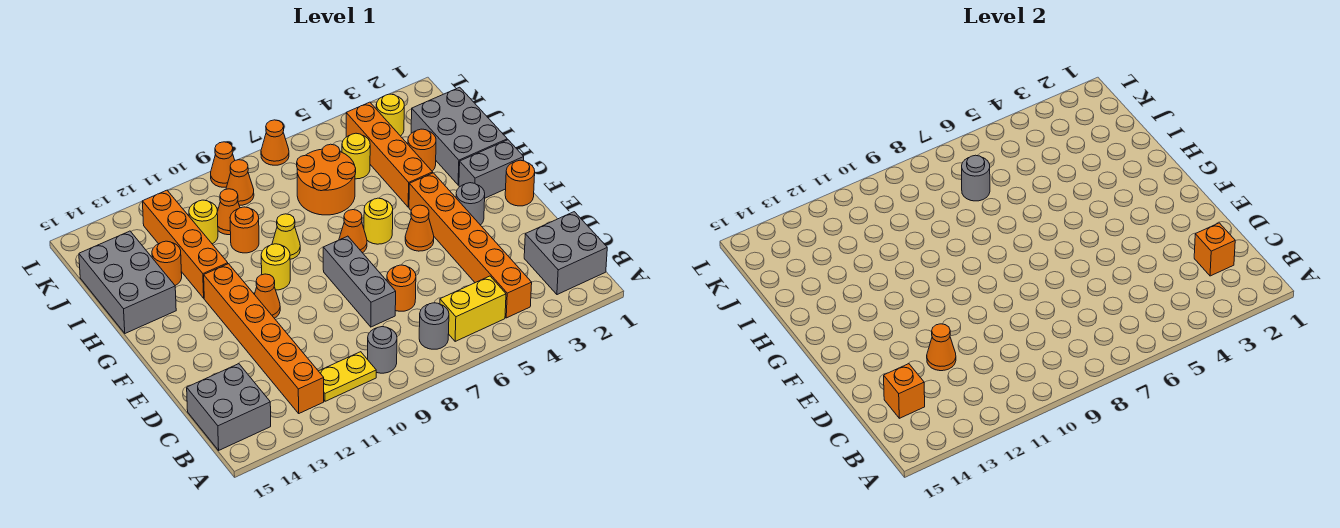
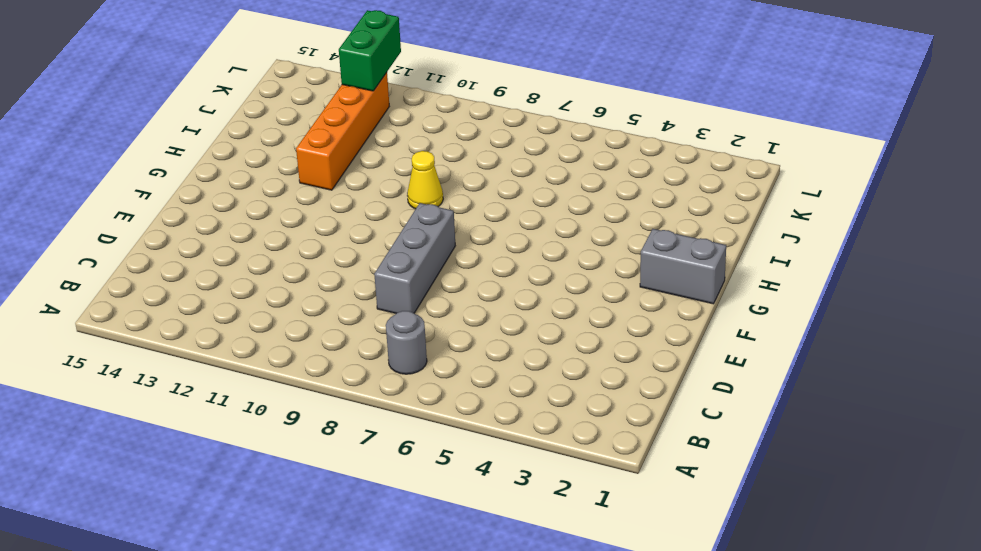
green 1x2 brick [339,10,401,91] -> none
none -> grey 2x2 brick [524,212,607,295]
none -> orange 1x6 brick [409,173,532,318]
none -> yellow 1x2 brick [440,276,506,341]
none -> grey 1x1 round brick [368,327,397,373]

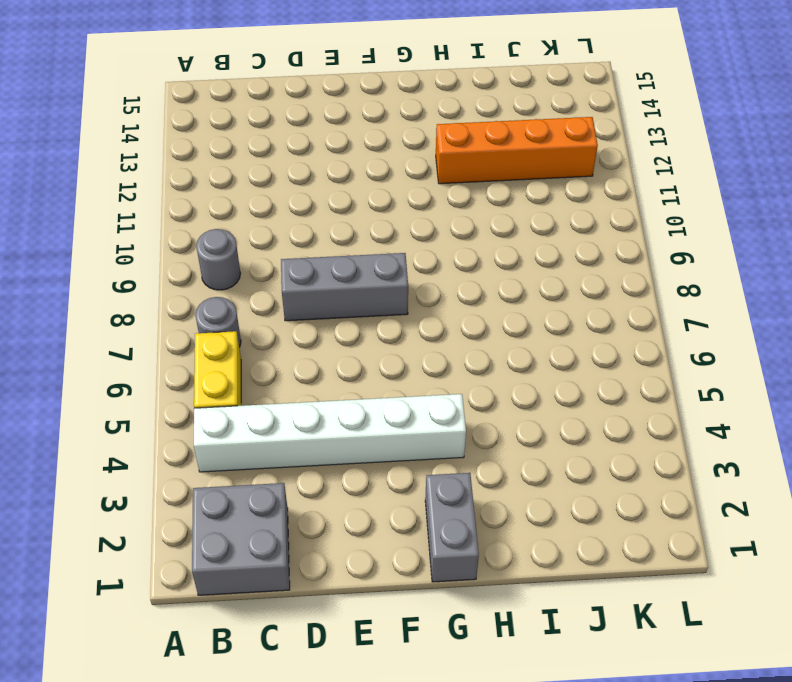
white 1x6 brick [194,394,466,472] -> orange 1x6 brick [409,173,532,318]
none -> yellow 1x2 plate [319,352,376,401]
none -> orange 1x6 brick [204,264,324,413]
none -> grey 2x2 brick [187,364,271,450]
none -> orange 1x1 round brick [387,265,416,311]

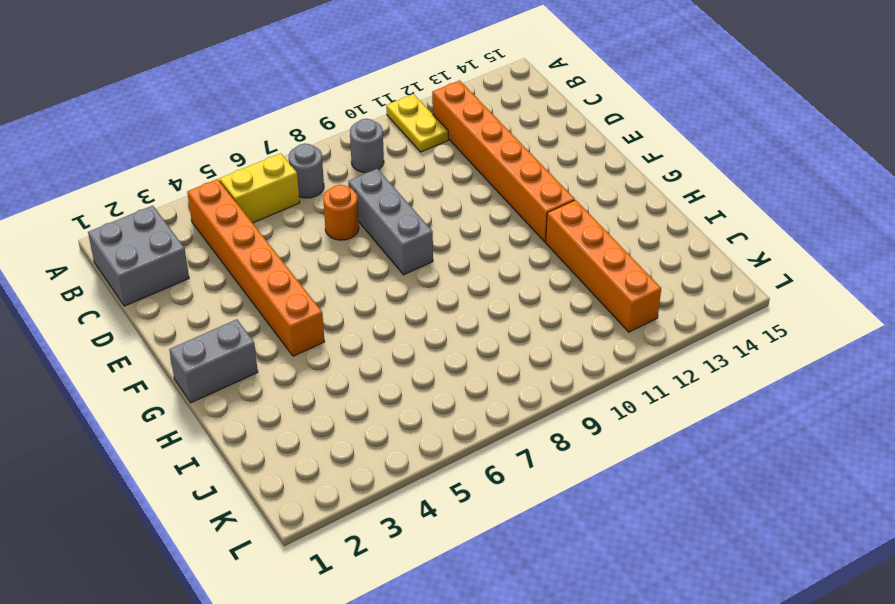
yellow 1x2 plate [386,94,448,152] -> yellow 1x2 plate turned to [319,352,376,401]
none -> grey 2x2 brick [187,364,271,450]
none -> orange 1x1 round brick [505,160,535,206]
none -> grey 1x1 round brick [456,183,485,225]
none -> orange 1x1 cone [405,205,434,251]

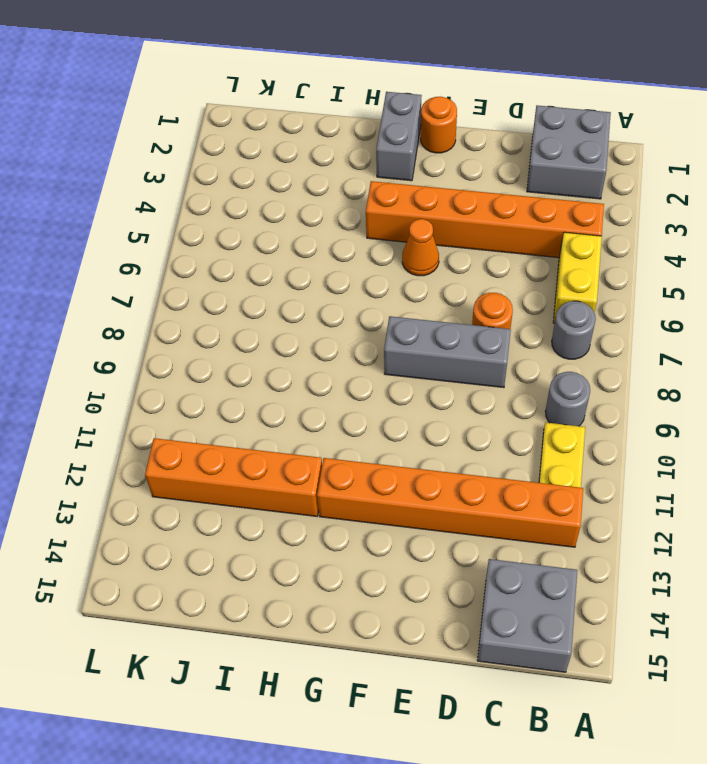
none -> grey 1x1 round brick [456,183,485,225]
none -> orange 1x1 cone [254,274,280,318]
none -> yellow 1x1 round brick [364,198,393,244]
none -> orange 1x1 cone [339,210,367,253]

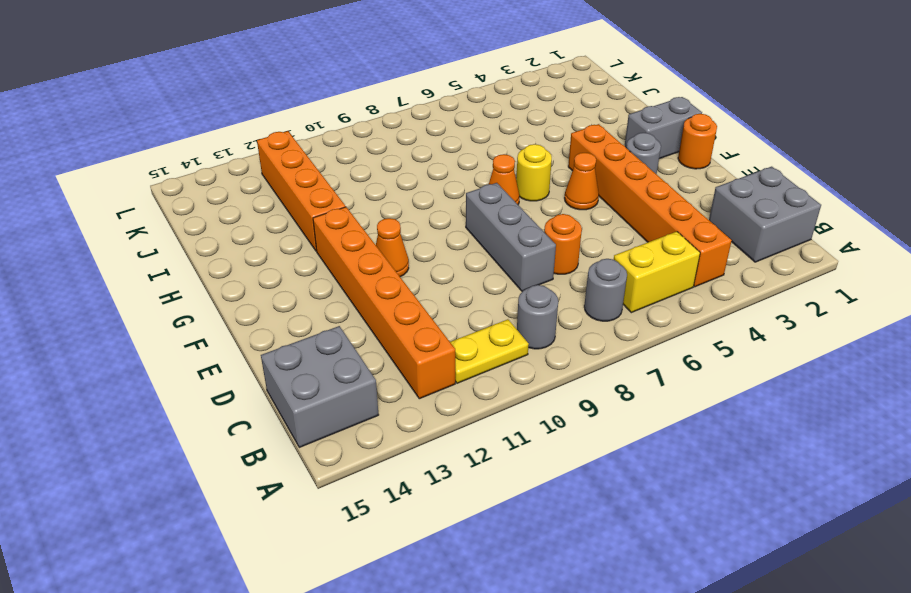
none -> yellow 1x1 round brick [261,244,290,290]
none -> grey 2x3 brick [411,87,507,185]
none -> orange 1x4 brick [346,102,433,207]
none -> yellow 1x1 cone [272,214,300,259]

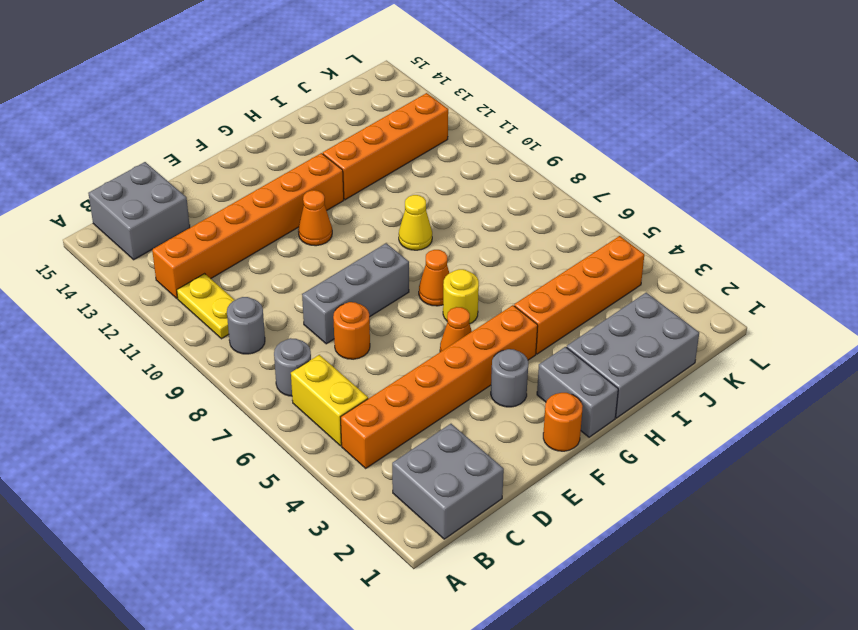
none -> yellow 1x1 round brick [261,244,290,290]
none -> grey 2x3 brick [79,231,176,333]
none -> orange 1x1 round brick [408,129,436,171]
none -> orange 2x2 round brick [297,144,356,215]

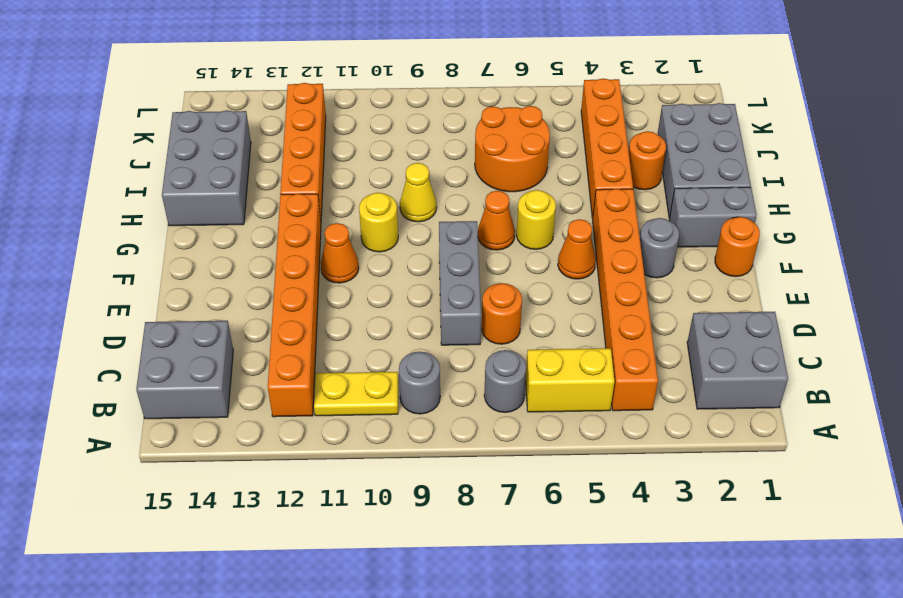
none -> orange 1x1 round brick [230,207,259,253]
none -> orange 1x1 round brick [152,241,182,285]
none -> yellow 1x1 round brick [342,133,370,179]
none -> orange 1x1 cone [217,189,240,235]

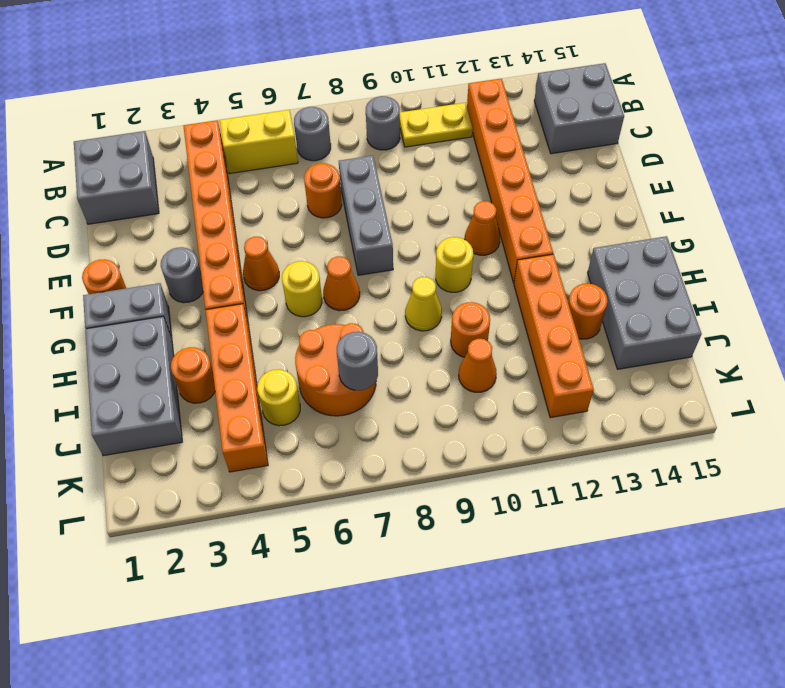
none -> yellow 1x1 round brick [189,200,218,244]
none -> yellow 1x1 round brick [376,94,404,136]
none -> orange 1x1 cone [226,160,254,205]
none -> orange 1x1 cone [261,120,289,165]

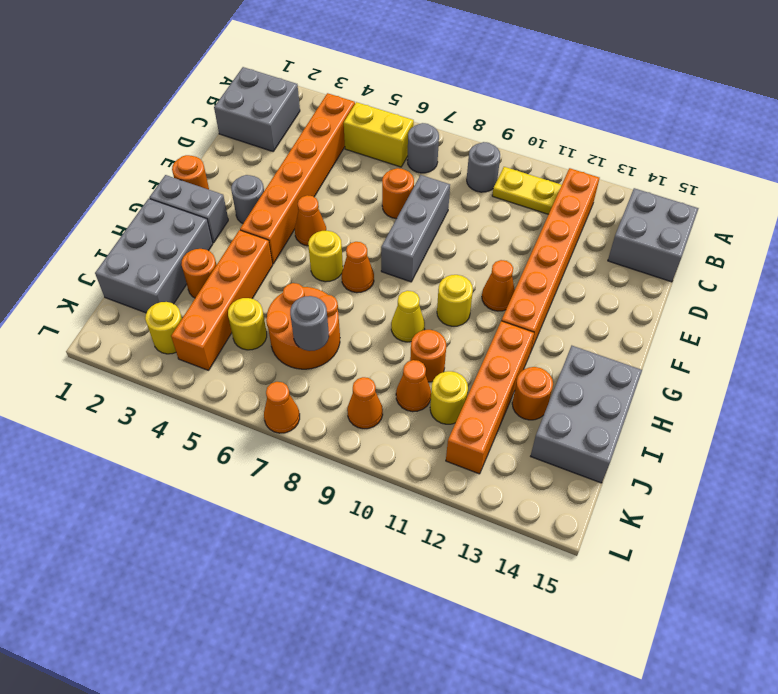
none -> orange 1x1 cone [211,142,235,187]
none -> orange 1x1 brick [1194,223,1235,276]
none -> orange 1x1 brick [884,364,925,418]
none -> orange 1x1 cone [927,324,956,371]

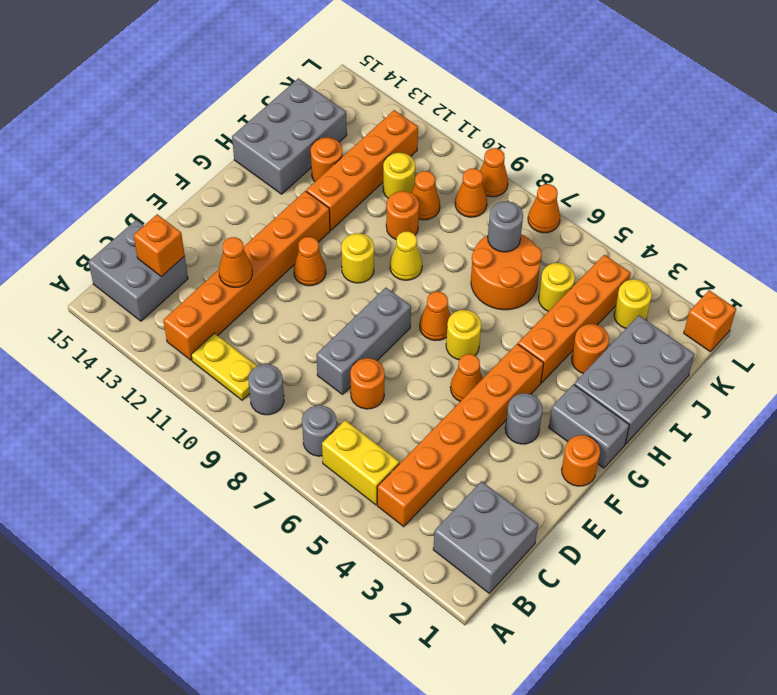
orange 1x1 brick [684,290,736,352] -> orange 1x1 brick moved to [1194,223,1235,276]

